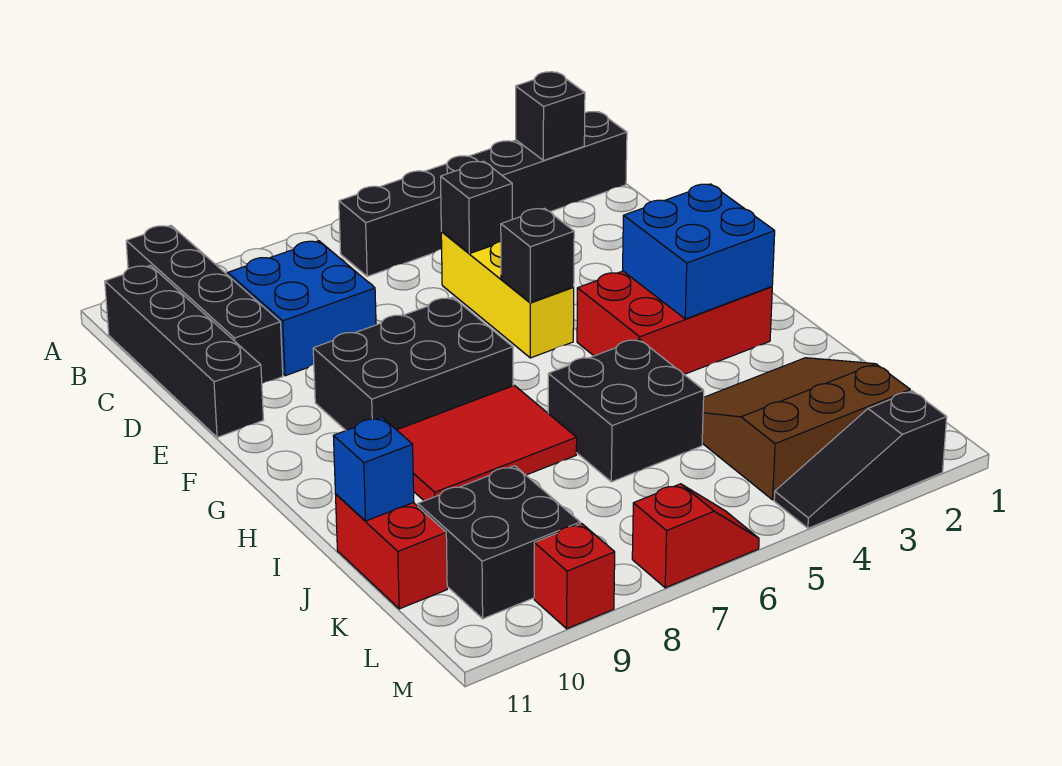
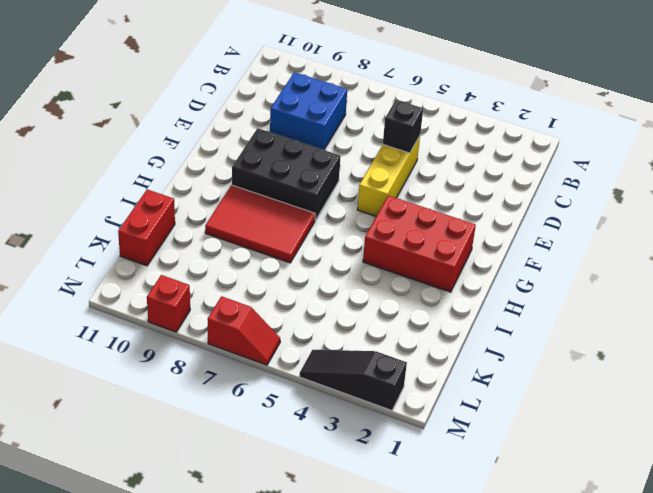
none -> black 1x4 brick [126,225,283,383]
none -> black 1x6 brick [339,112,627,276]
none -> black 1x4 brick [105,265,263,437]

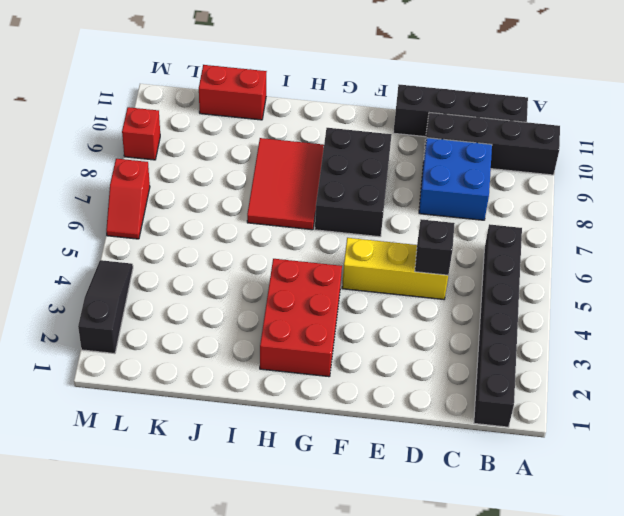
none -> black 2x2 brick [548,339,704,482]
none -> brown 3x3 slope [702,358,910,500]
none -> black 2x2 brick [418,466,580,619]

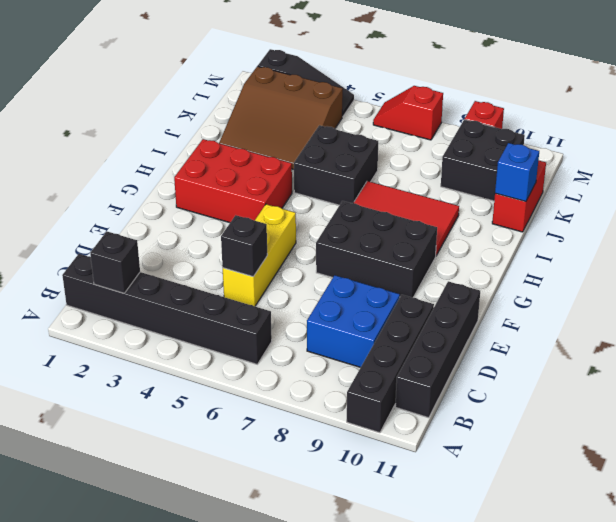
none -> black 1x1 brick [501,208,574,303]
none -> blue 2x2 brick [623,184,775,319]

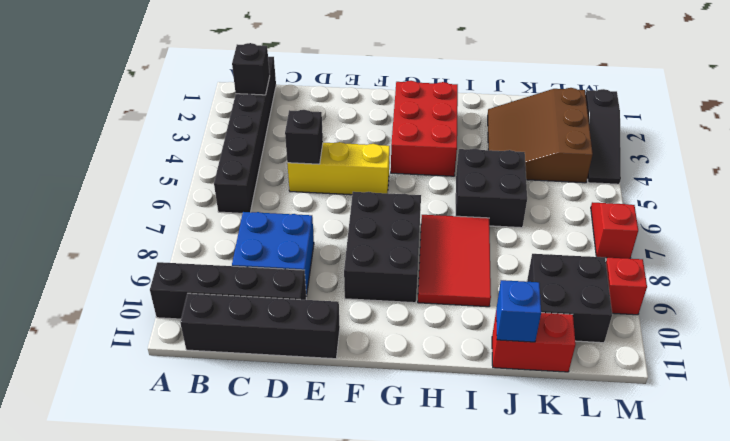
none -> black 1x1 brick [501,208,574,303]
none -> blue 2x2 brick [623,184,775,319]

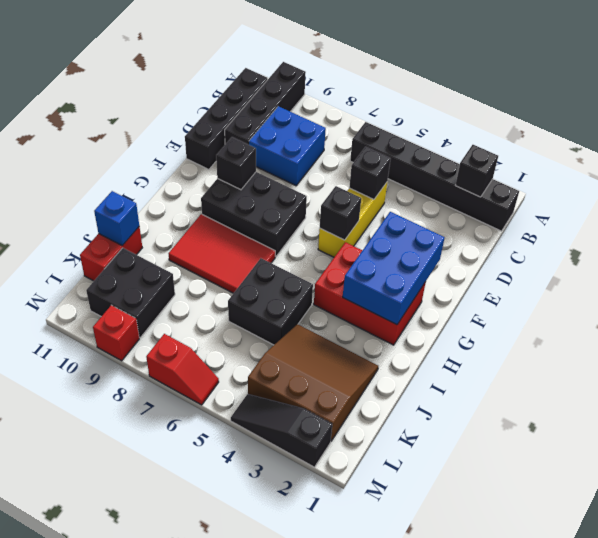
blue 2x3 brick [343,212,445,325] -> blue 2x2 brick [623,184,775,319]
black 1x1 brick [216,137,256,190] -> none

